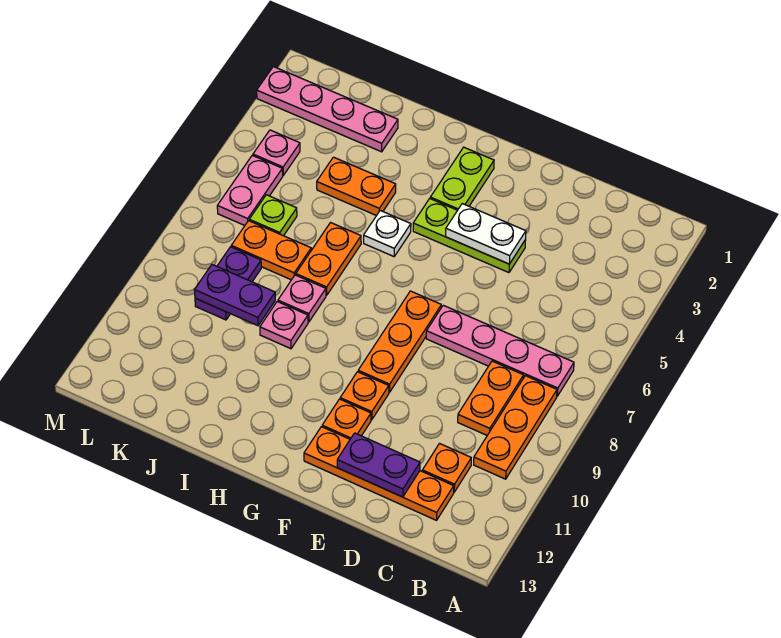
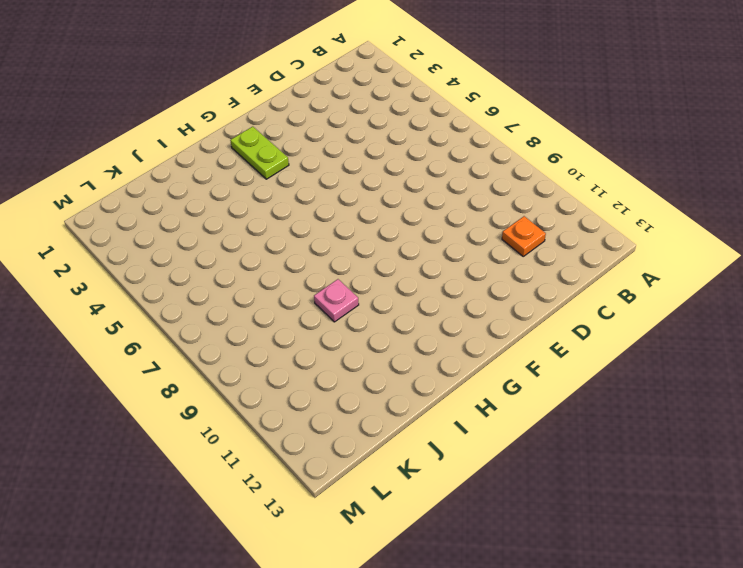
none -> pink 1x4 plate [426,305,574,396]
none -> orange 1x3 plate [474,376,557,479]
none -> orange 1x2 plate [458,361,524,435]

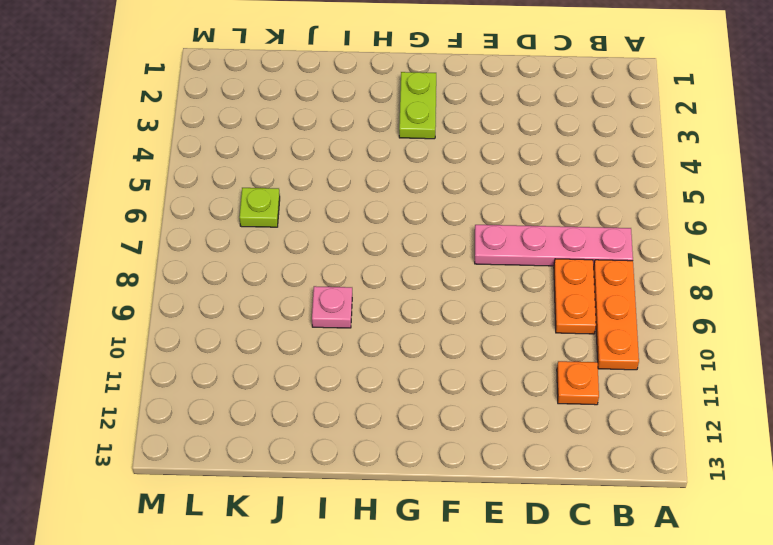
none -> orange 1x4 plate [304,427,454,520]
none -> lime 1x3 plate [413,199,526,273]
none -> orange 1x3 plate [358,291,441,392]

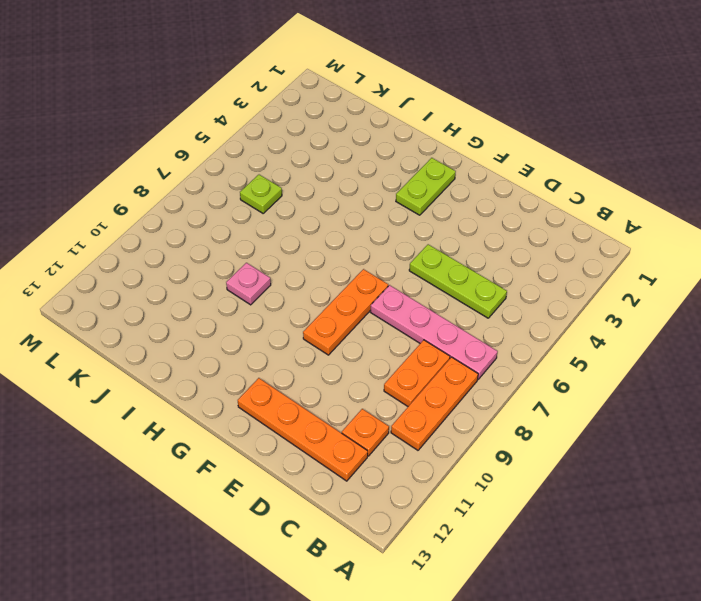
lime 1x3 plate [409,244,507,318] -> lime 1x3 plate moved to [413,199,526,273]
none -> orange 1x1 plate [340,372,389,420]
none -> orange 1x1 plate [322,399,371,439]
none -> white 1x1 plate [364,211,411,257]

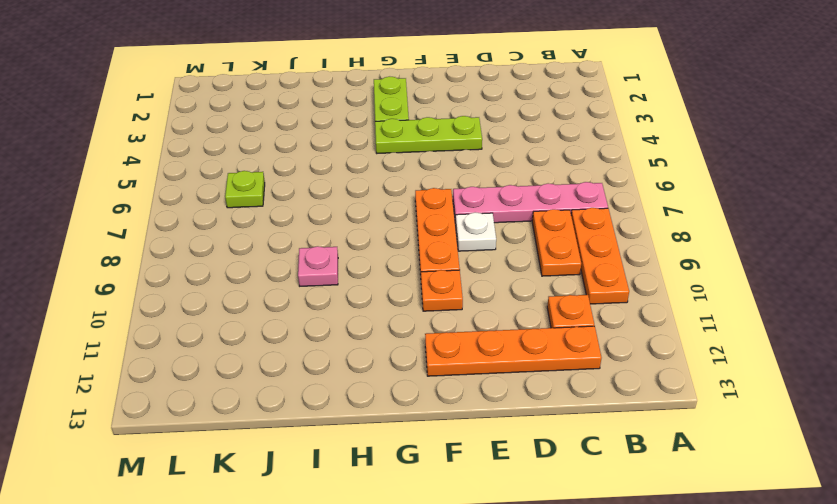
white 1x1 plate [456,212,496,251] -> white 1x1 plate moved to [364,211,411,257]
none -> orange 1x1 plate [322,399,371,439]
none -> orange 1x2 plate [317,157,396,216]
none -> orange 1x2 plate [296,223,361,295]

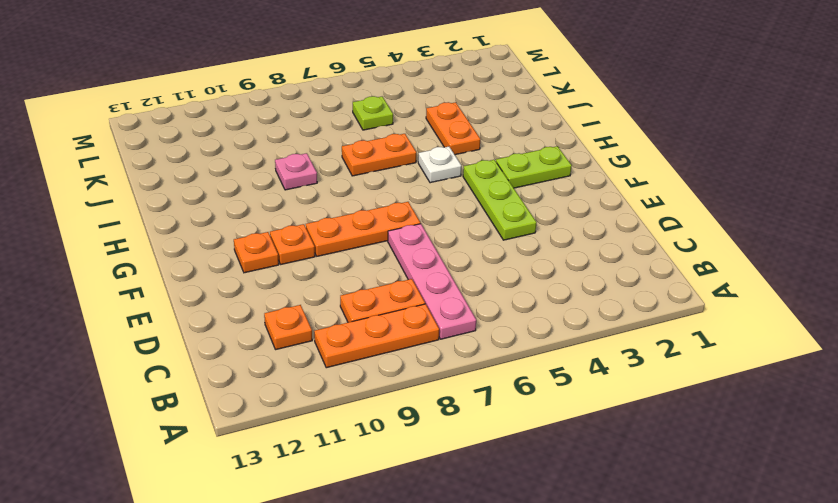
none -> orange 1x4 plate [304,427,454,520]
none -> pink 1x1 plate [278,275,326,322]
none -> pink 1x4 plate [257,67,398,152]

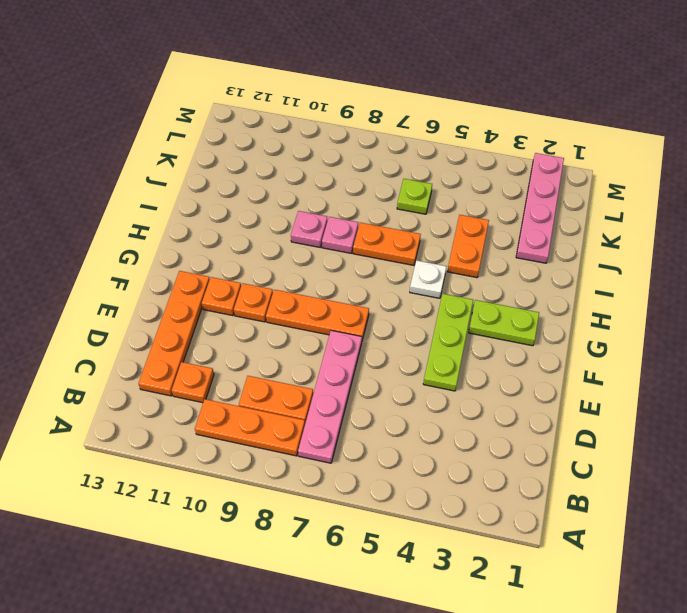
none -> orange 1x2 plate [231,221,311,280]
none -> purple 1x2 plate [195,247,261,320]
none -> pink 1x1 plate [253,130,300,175]

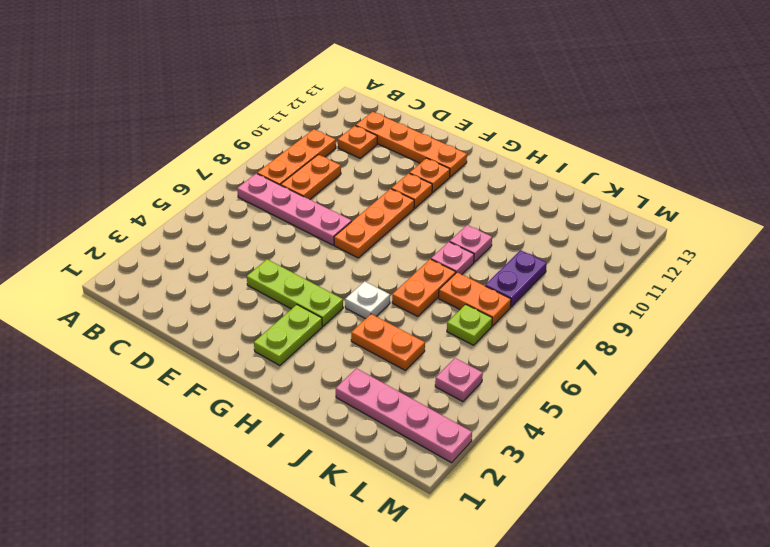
none -> pink 1x2 plate [217,155,283,226]
none -> purple 1x2 plate [337,433,420,497]
none -> white 1x2 plate [446,204,526,264]

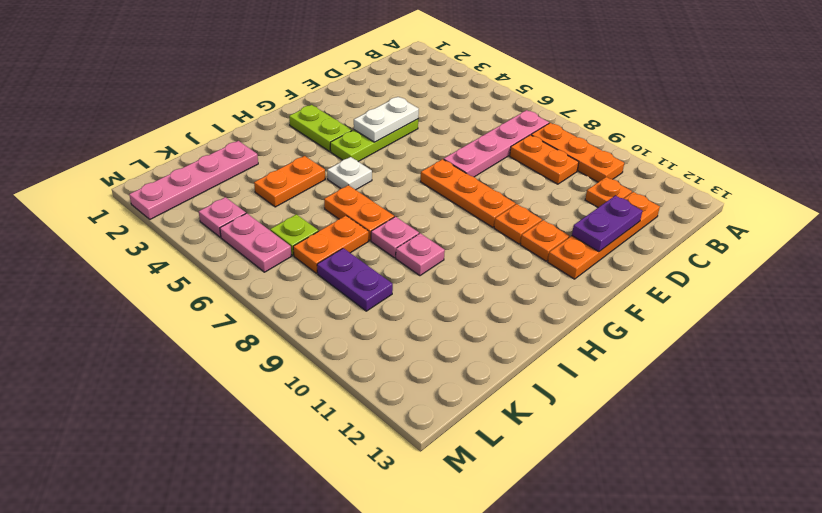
none -> purple 1x2 plate [195,265,275,326]

